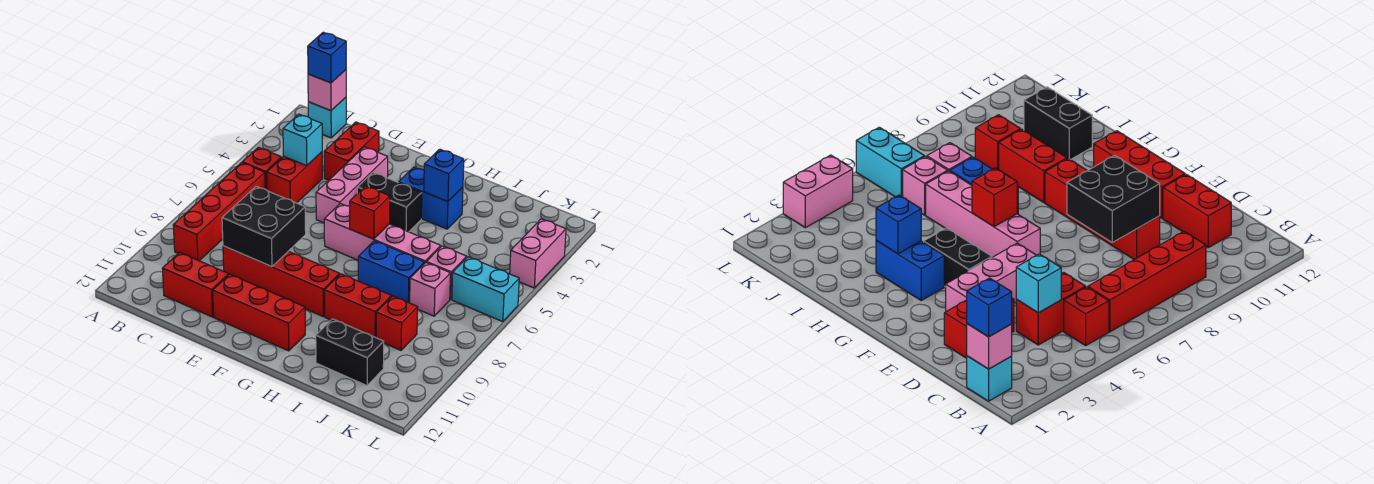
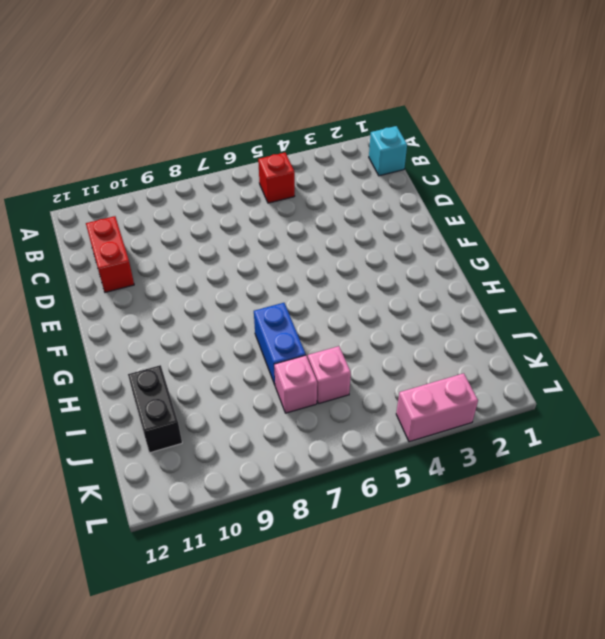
none -> red 1x4 brick [173,163,265,261]
none -> red 1x2 brick [267,152,322,203]
none -> red 1x2 brick [324,122,379,180]

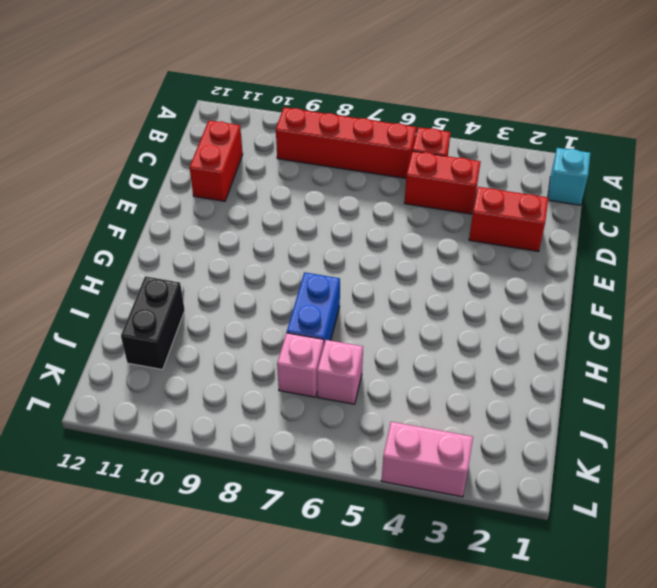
none -> red 1x4 brick [223,246,339,316]
none -> pink 1x3 brick [316,147,388,223]
none -> red 1x3 brick [213,274,305,351]

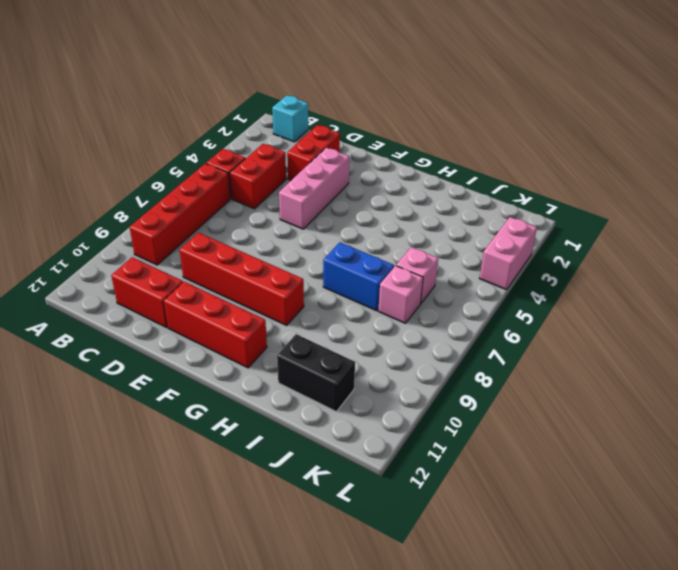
none -> black 1x2 brick [357,172,422,232]
none -> pink 1x4 brick [324,204,441,264]
none -> blue 1x2 brick [399,167,463,229]

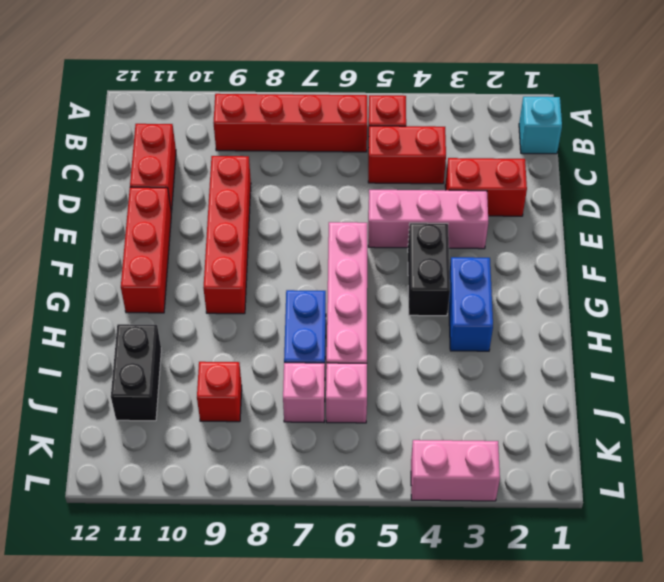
none -> red 1x2 brick [324,274,391,338]
none -> cyan 1x2 brick [452,257,519,322]
none -> pink 1x1 brick [308,70,346,111]

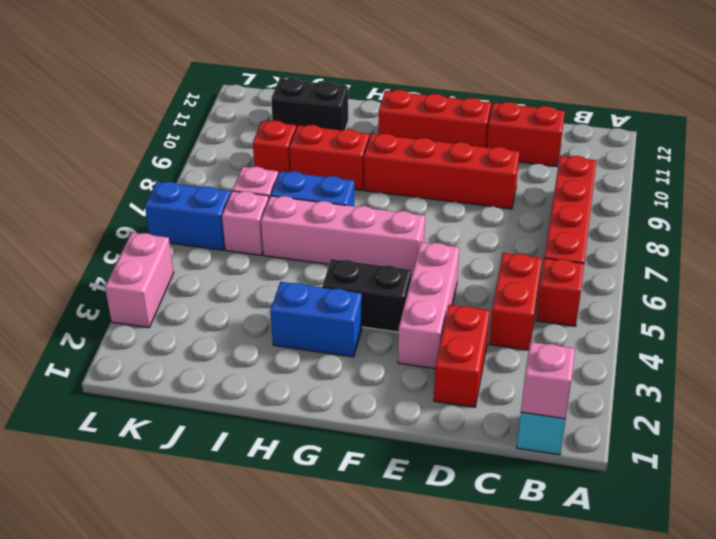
blue 1x2 brick [145,182,231,250] -> cyan 1x2 brick [452,257,519,322]
none -> cyan 1x1 brick [283,114,322,166]
none -> black 2x2 brick [222,186,306,267]
none -> red 1x1 brick [350,186,390,239]

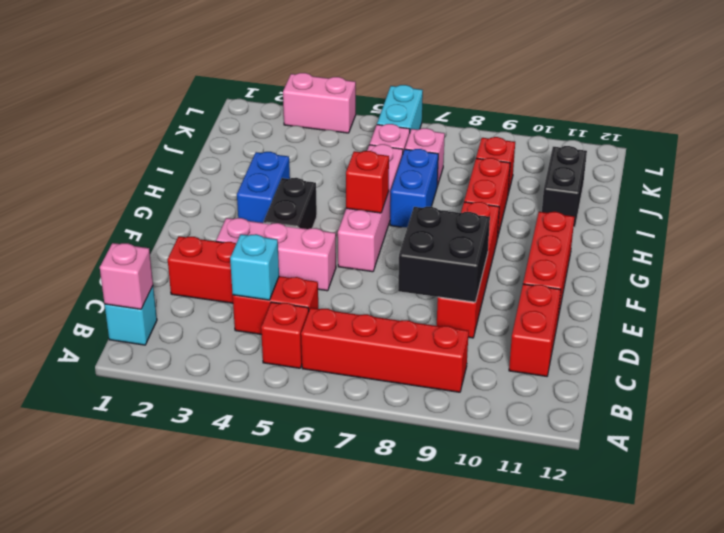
none -> blue 1x1 brick [424,149,464,202]
none -> blue 1x1 brick [308,32,346,83]

